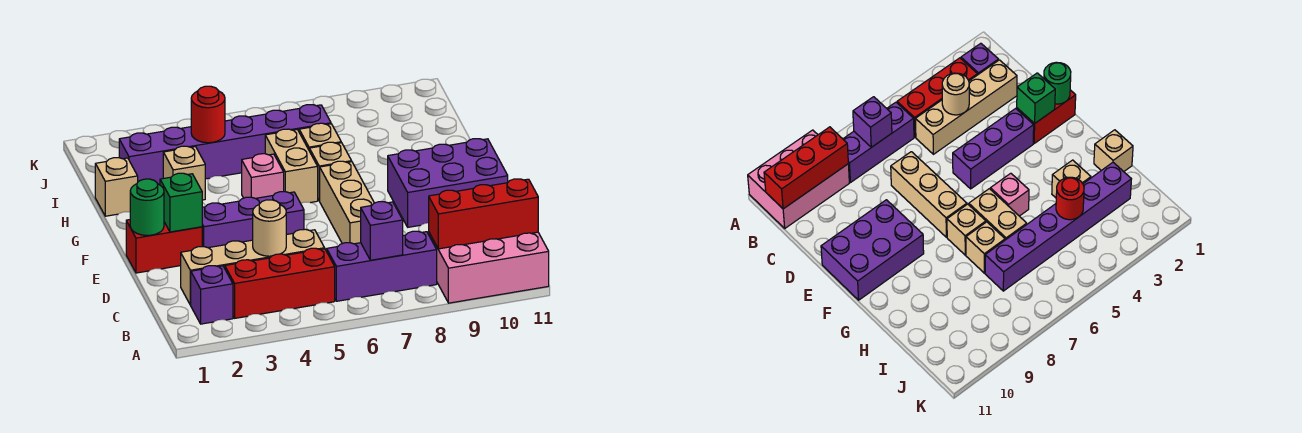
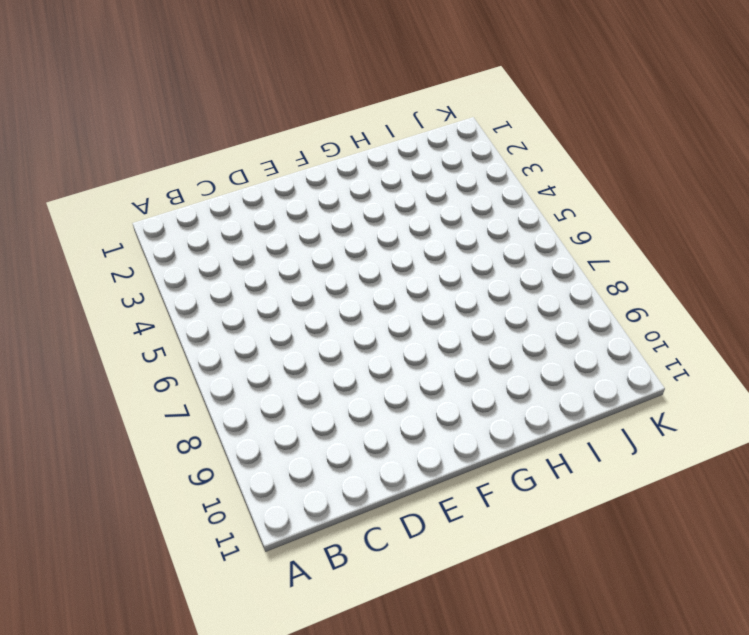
none -> pink 2x3 brick [429,232,549,303]
none -> purple 1x1 brick [191,266,233,324]
none -> red 1x3 brick [225,248,335,318]

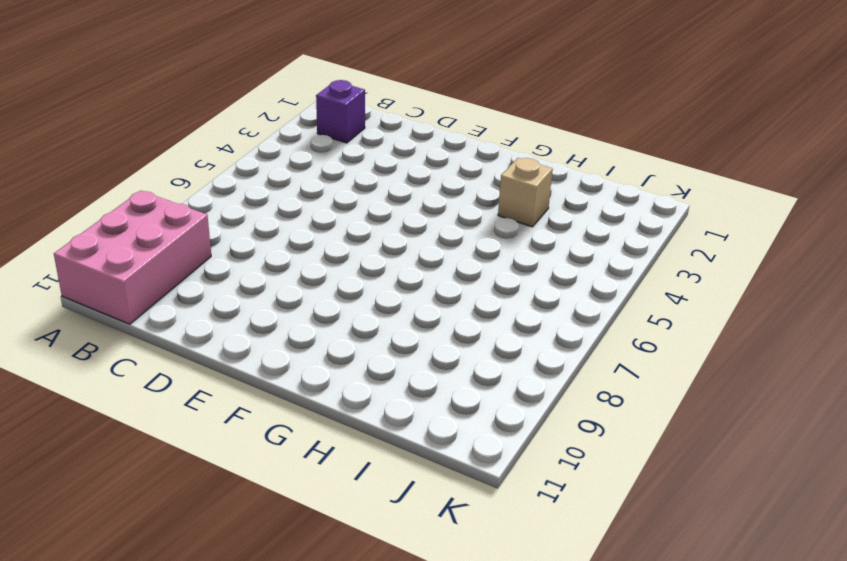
none -> red 1x3 brick [225,248,335,318]
none -> purple 1x3 brick [327,231,437,301]
none -> tan 1x4 brick [181,229,325,305]

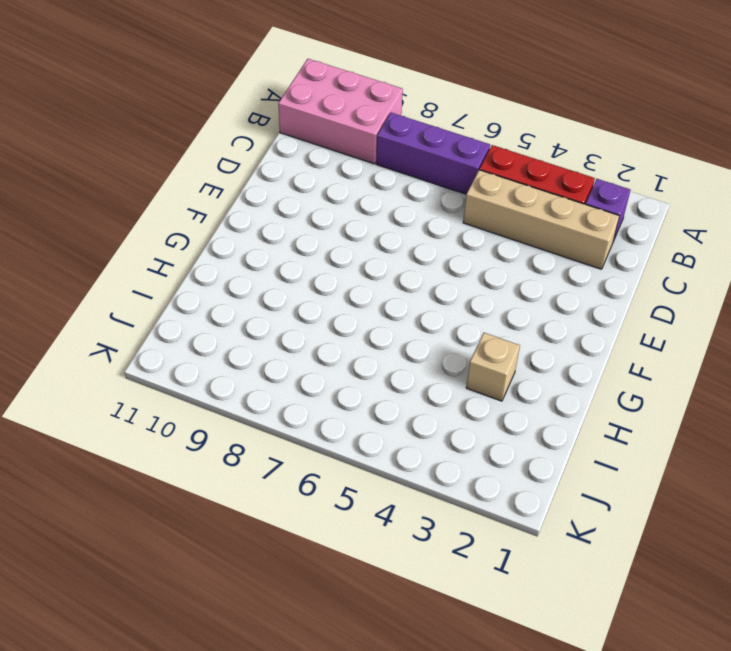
none -> tan 1x3 brick [320,161,374,244]
none -> red 1x2 brick [126,220,202,273]
none -> purple 1x3 brick [202,192,304,248]

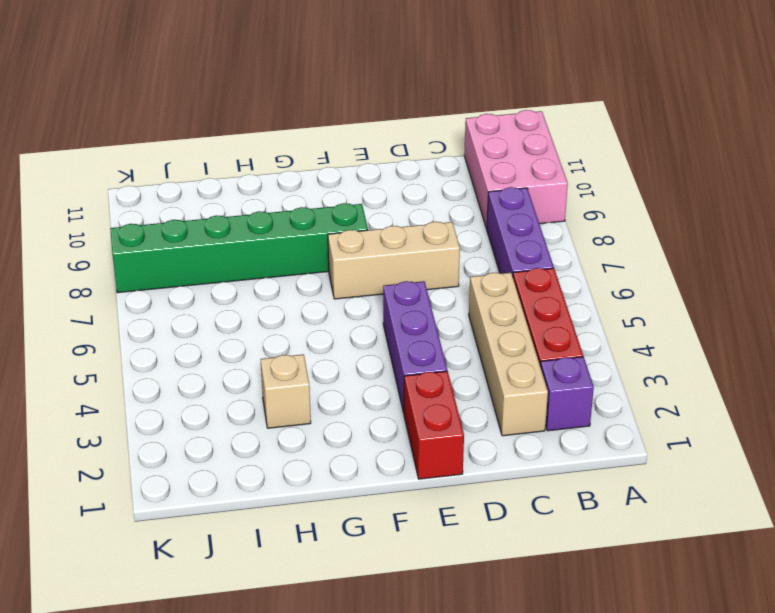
green 1x6 brick [110,203,368,293] -> none
none -> purple 2x3 brick [388,139,508,227]
none -> pink 1x1 brick [242,154,284,198]
none -> tan 1x2 brick [265,129,318,203]

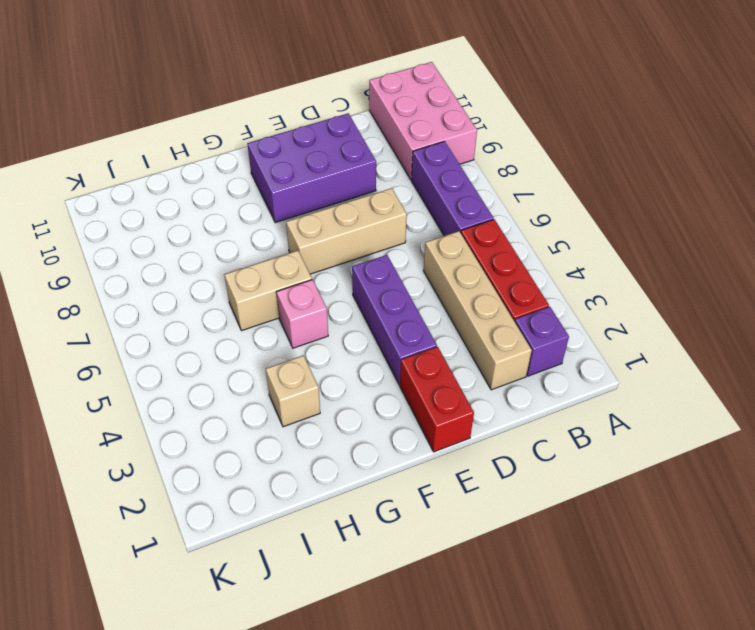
purple 2x3 brick [247,113,376,223] -> purple 2x3 brick turned to [388,139,508,227]
none -> tan 1x1 brick [309,142,352,201]
none -> tan 1x1 brick [95,158,138,216]
none -> tan 1x1 brick [299,123,341,150]

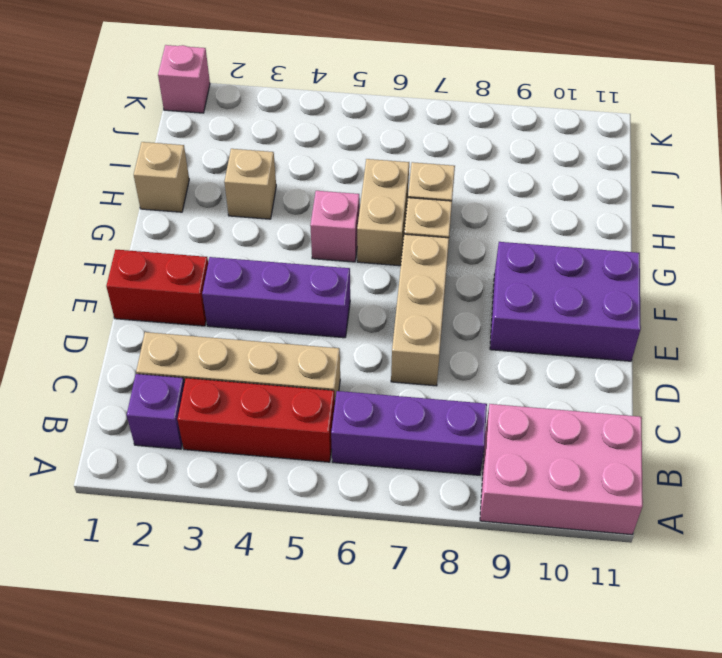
pink 1x1 brick [158,45,210,113] -> none
none -> purple 1x6 brick [119,105,331,185]
none -> purple 1x1 brick [361,202,403,260]
none -> red 1x3 brick [429,179,538,249]

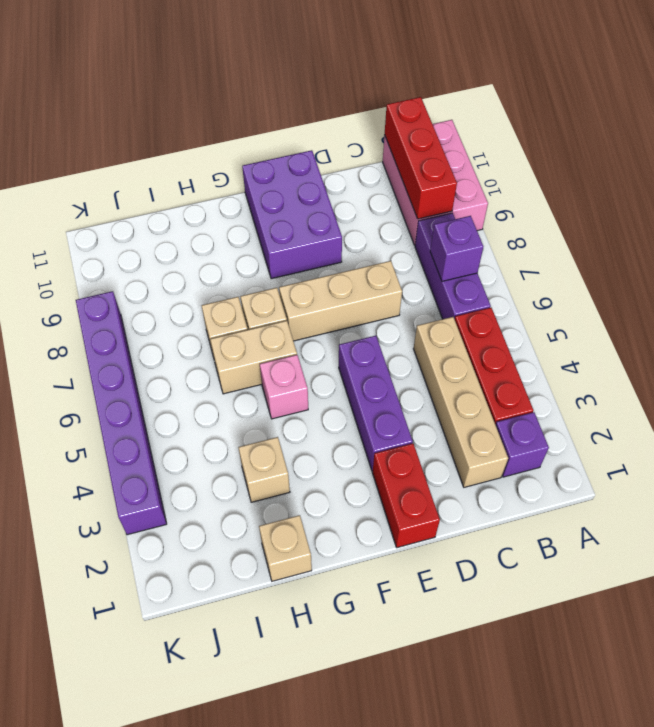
purple 1x6 brick [76,291,167,535] -> purple 1x6 brick moved to [119,105,331,185]
none -> tan 1x1 round brick [253,200,286,256]
none -> green 1x1 round brick [130,179,164,235]
none -> green 1x1 brick [160,173,202,232]

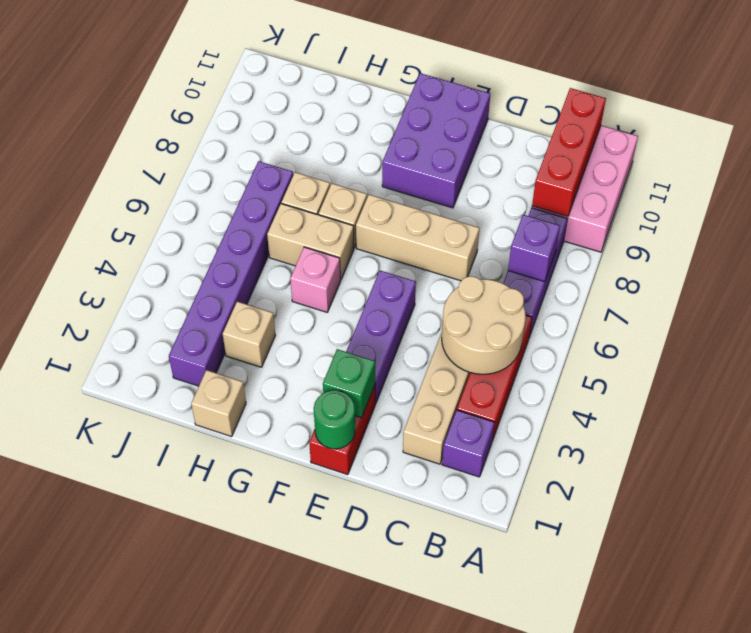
tan 2x2 round brick [442,276,526,374] -> tan 1x1 round brick [253,200,286,256]
none -> red 1x1 round brick [191,86,225,143]

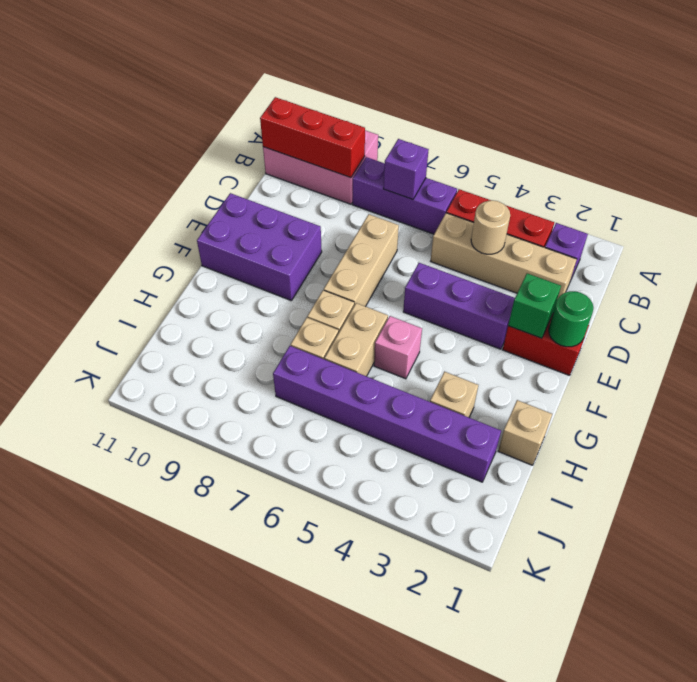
none -> red 1x1 round brick [191,86,225,143]

